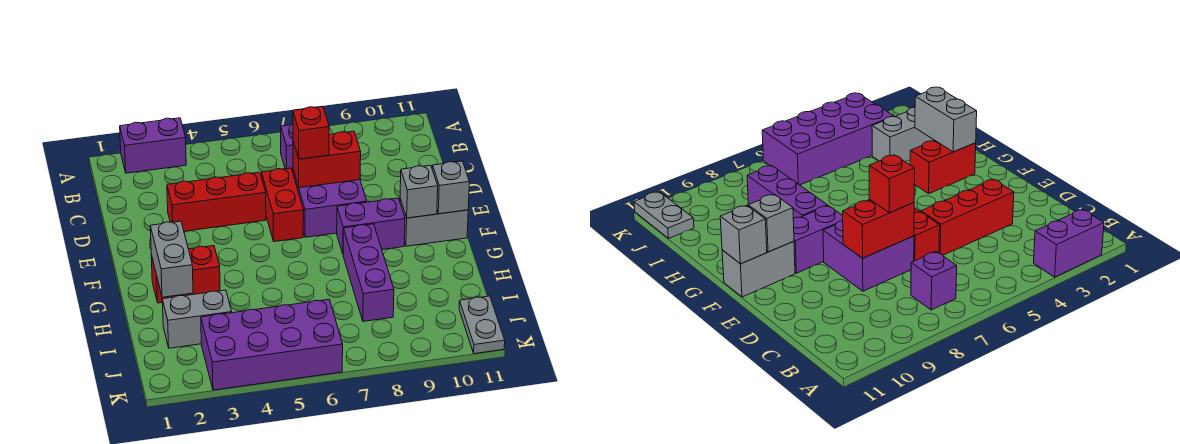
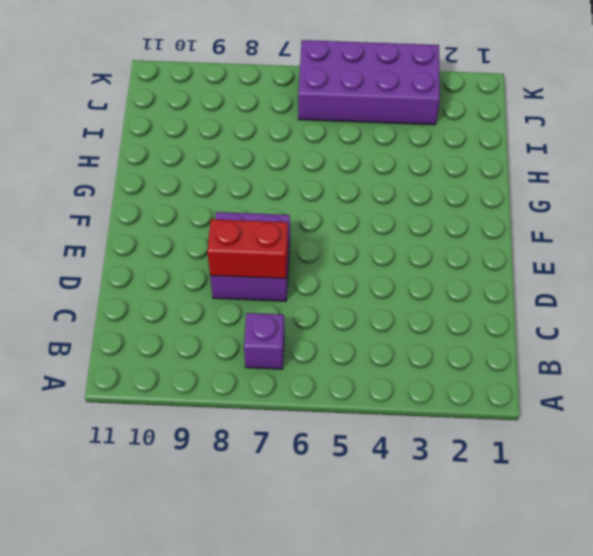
none -> purple 1x2 brick [120,118,186,173]
none -> red 1x3 brick [167,172,266,231]
none -> red 1x2 brick [262,168,304,242]

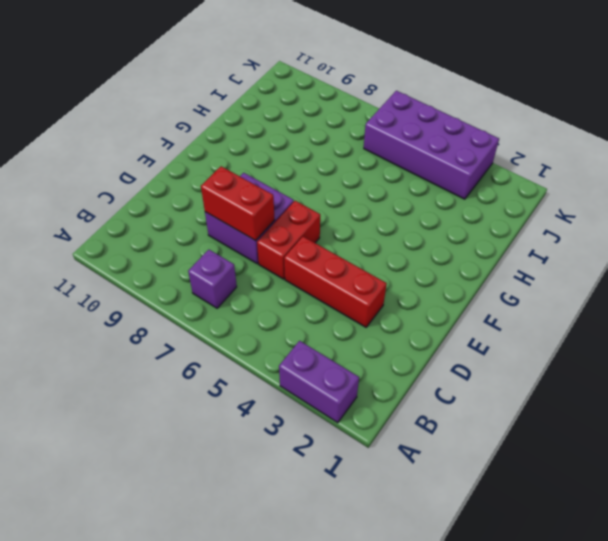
none -> purple 1x2 brick [337,198,405,254]
none -> grey 1x2 brick [400,199,468,246]
none -> red 1x2 brick [151,246,220,303]

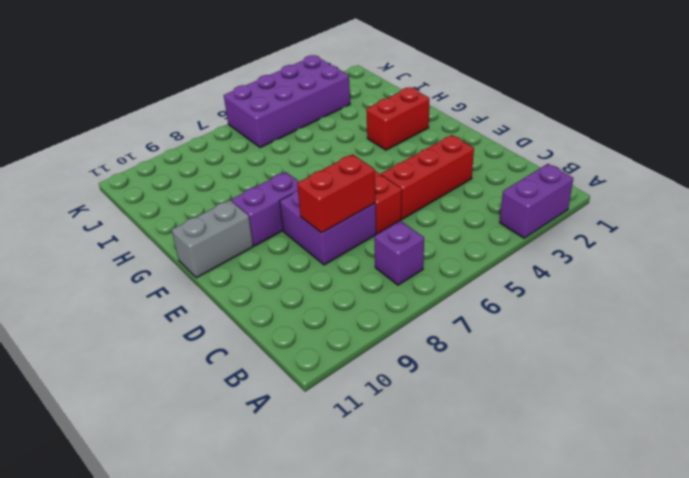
none -> purple 1x3 brick [343,224,394,321]
none -> grey 1x2 brick [162,290,232,348]
none -> grey 1x2 plate [459,296,505,354]

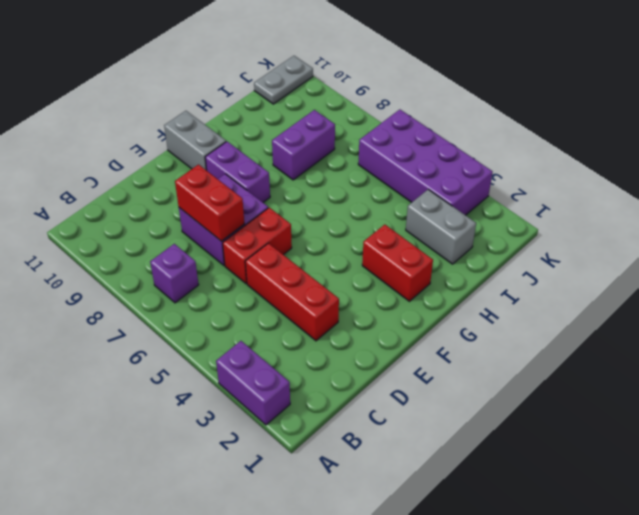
purple 1x2 brick [272,110,335,180] -> purple 1x3 brick [343,224,394,321]
none -> grey 1x1 brick [400,165,438,218]
none -> grey 1x1 brick [432,161,469,214]
none -> grey 1x2 brick [150,221,193,297]

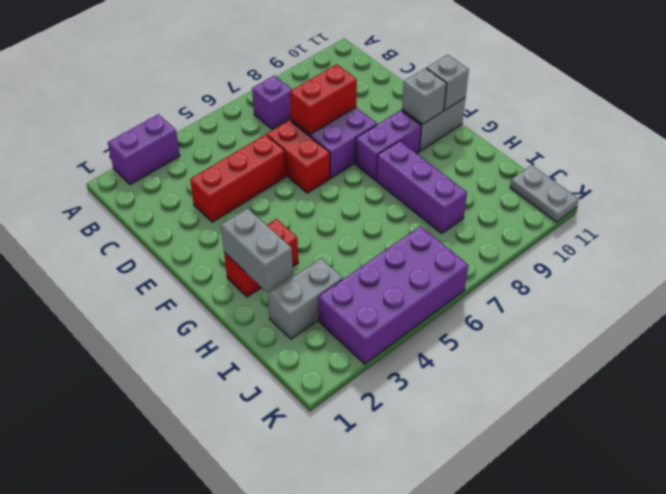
none -> red 1x1 brick [293,107,329,159]

